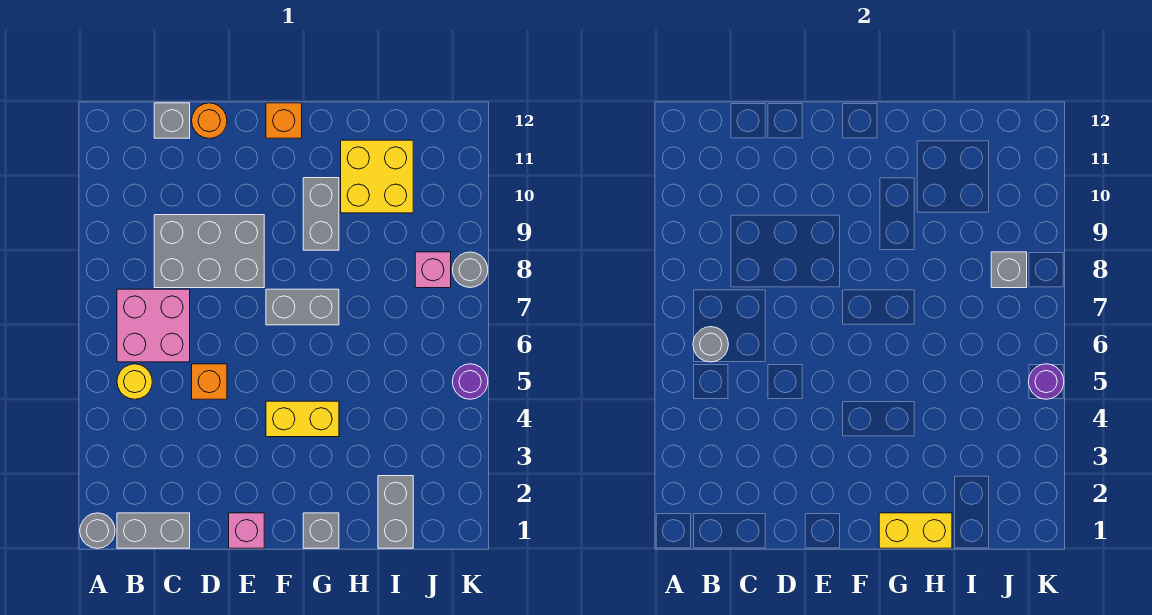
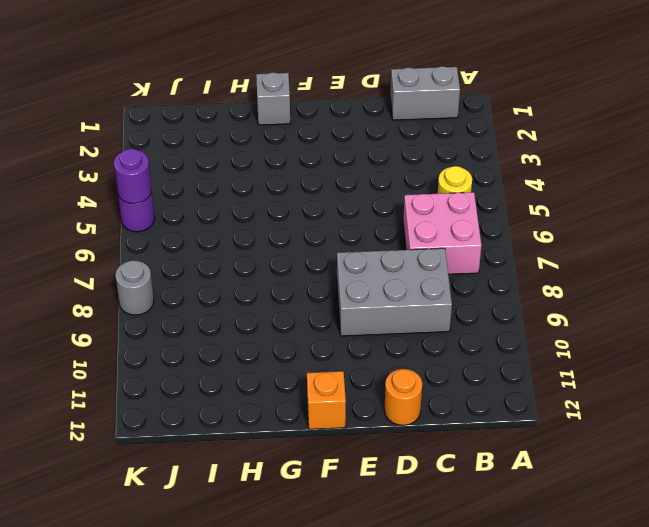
none -> grey 1x1 round brick [80,513,115,548]
none -> grey 1x1 brick [154,103,190,138]
none -> orange 1x1 brick [192,364,227,399]

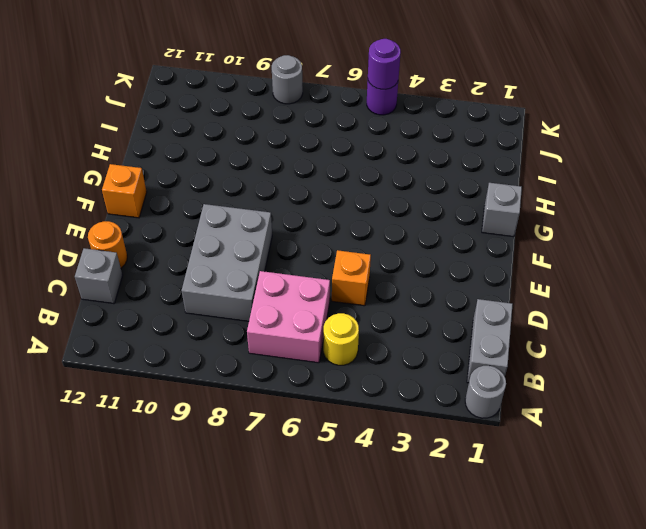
none -> pink 1x1 brick [229,513,264,548]
none -> yellow 1x2 brick [266,401,339,437]
none -> grey 1x2 brick [266,289,339,325]

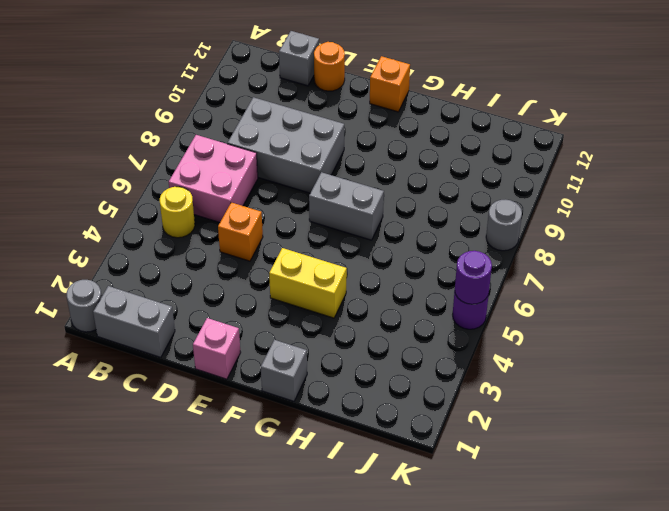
none -> grey 1x2 brick [303,178,339,250]
none -> yellow 2x2 brick [341,140,413,213]
none -> grey 1x2 brick [378,476,413,548]

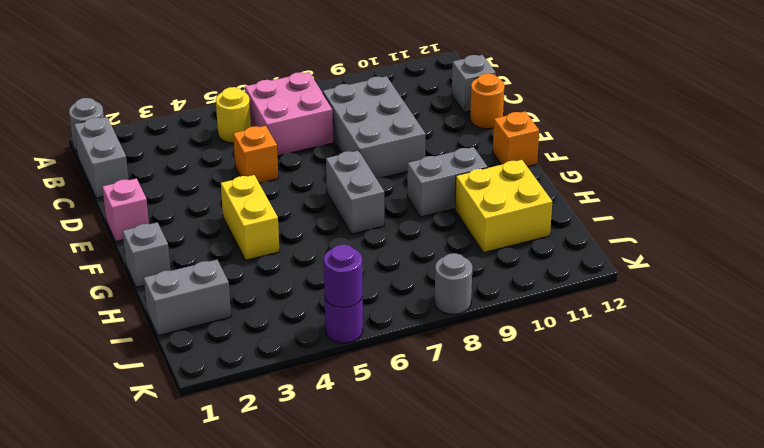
none -> pink 1x1 brick [415,252,451,288]
none -> grey 1x1 round brick [693,327,728,362]
none -> yellow 1x2 brick [879,513,952,548]

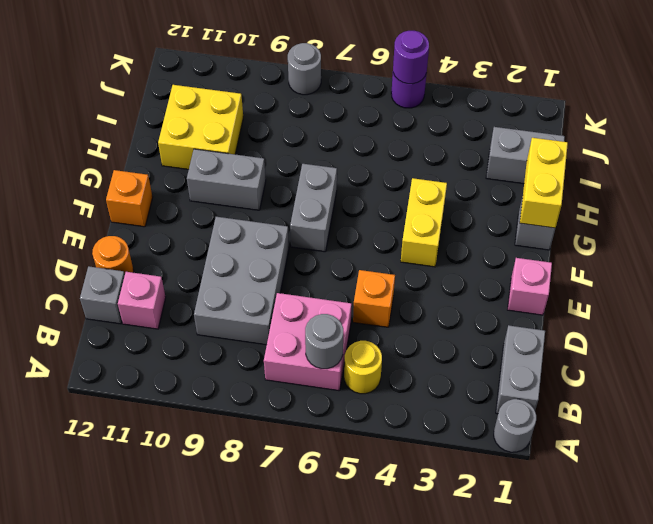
pink 1x1 brick [118,272,166,329] -> pink 1x1 brick moved to [415,252,451,288]
none -> grey 1x1 brick [991,252,1027,288]

